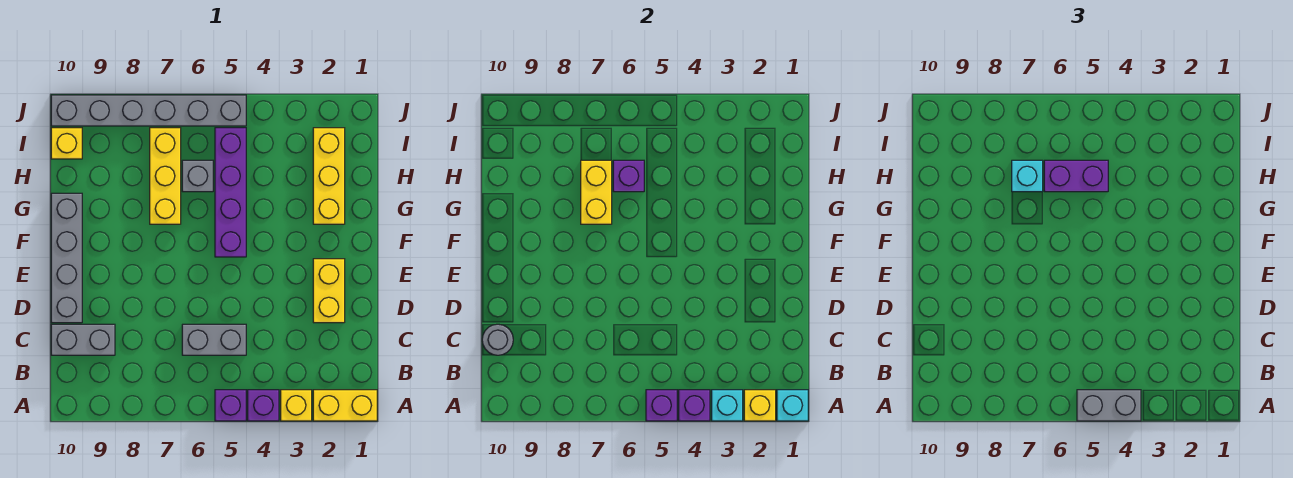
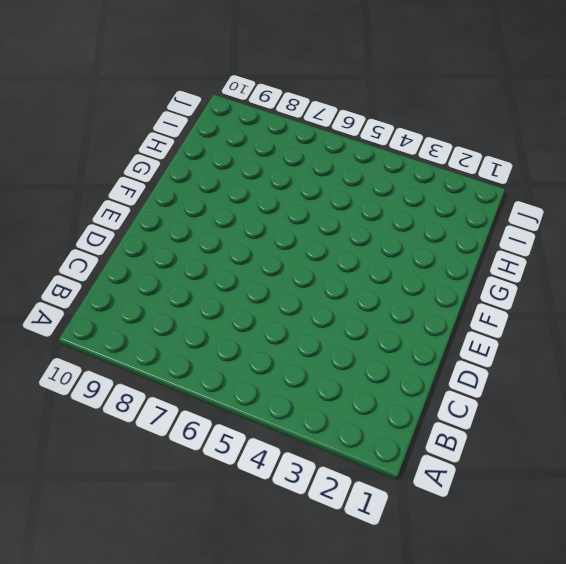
none -> yellow 1x2 brick [313,390,377,421]
none -> yellow 1x1 brick [281,390,312,421]
none -> purple 1x1 brick [248,390,279,421]

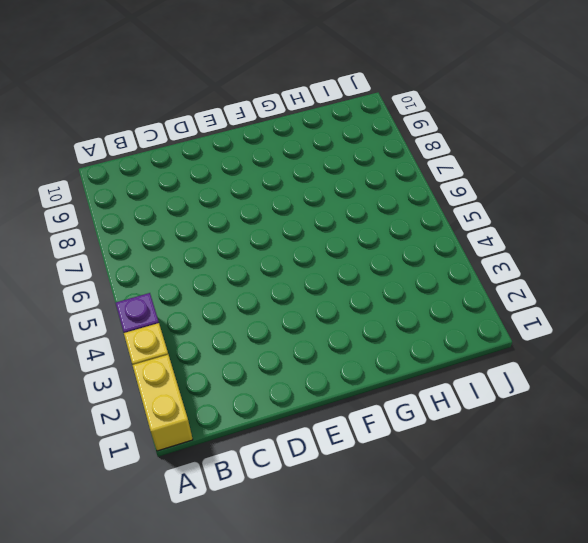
none -> purple 1x1 brick [215,390,246,421]
none -> grey 1x2 brick [182,324,246,355]
none -> grey 1x2 brick [51,324,115,355]

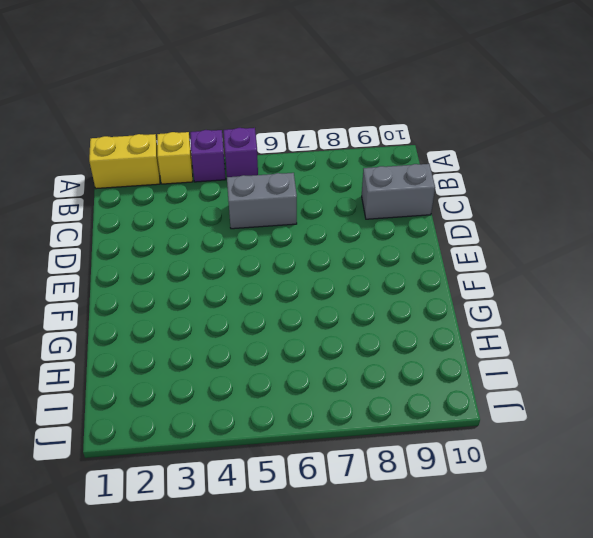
none -> yellow 1x2 brick [313,259,345,323]
none -> grey 1x4 brick [51,193,82,323]
none -> purple 1x4 brick [215,128,246,257]

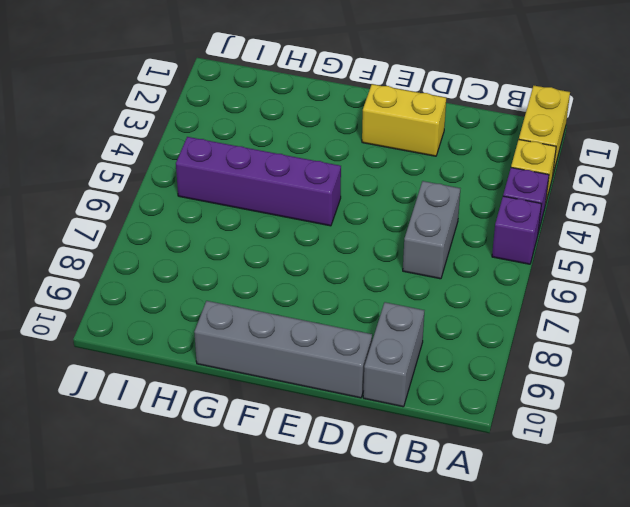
none -> yellow 1x3 brick [313,128,345,224]
none -> yellow 1x3 brick [150,128,181,224]
none -> grey 1x1 brick [182,160,213,192]

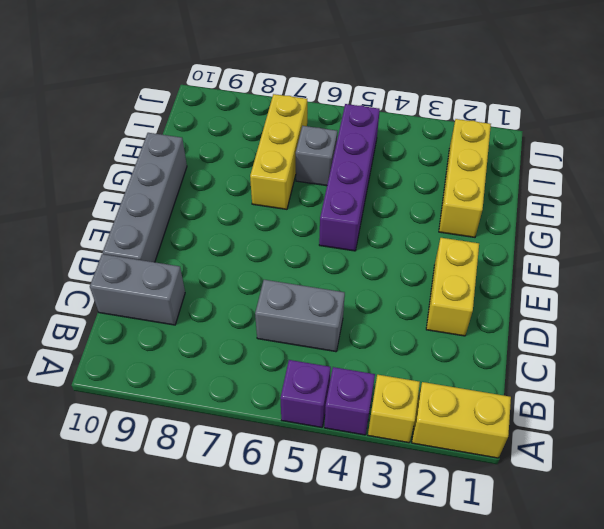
none -> yellow 1x1 brick [51,128,82,159]
none -> grey 1x6 brick [51,95,246,126]
none -> cyan 1x1 brick [777,390,808,421]

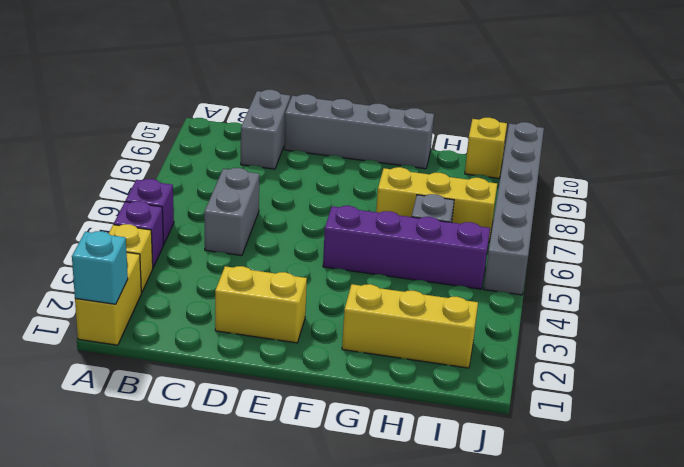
none -> yellow 1x1 brick [744,390,776,421]
none -> cyan 1x1 brick [712,390,743,421]
none -> purple 1x1 brick [679,390,710,421]

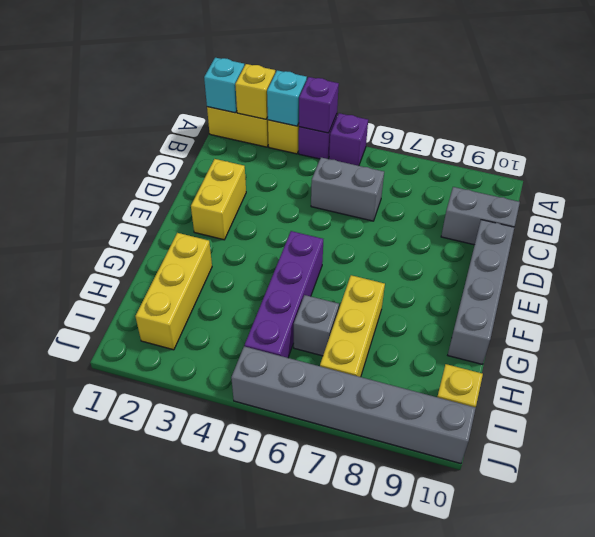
none -> purple 1x1 brick [646,390,677,421]
none -> grey 1x1 round brick [482,324,513,355]
none -> yellow 1x2 brick [581,160,612,224]

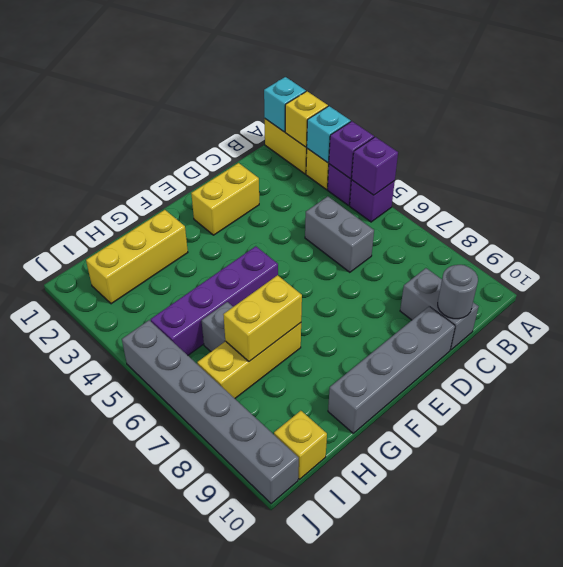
none -> purple 1x1 brick [613,160,644,192]
none -> grey 1x2 brick [1077,390,1141,421]
none -> purple 1x2 brick [1044,160,1108,192]

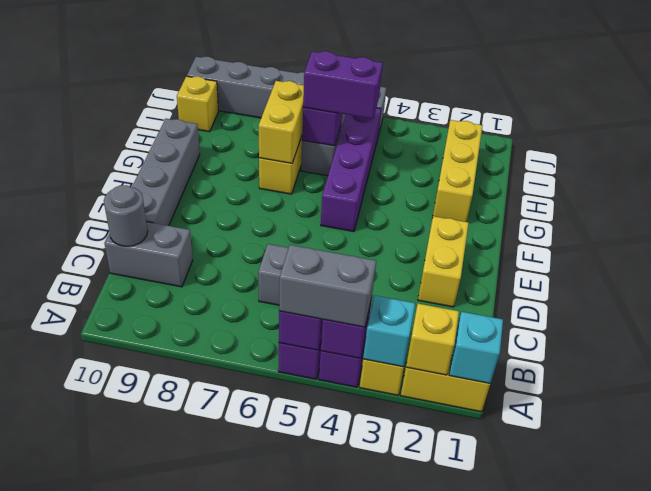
none -> cyan 1x1 brick [1012,160,1043,192]

